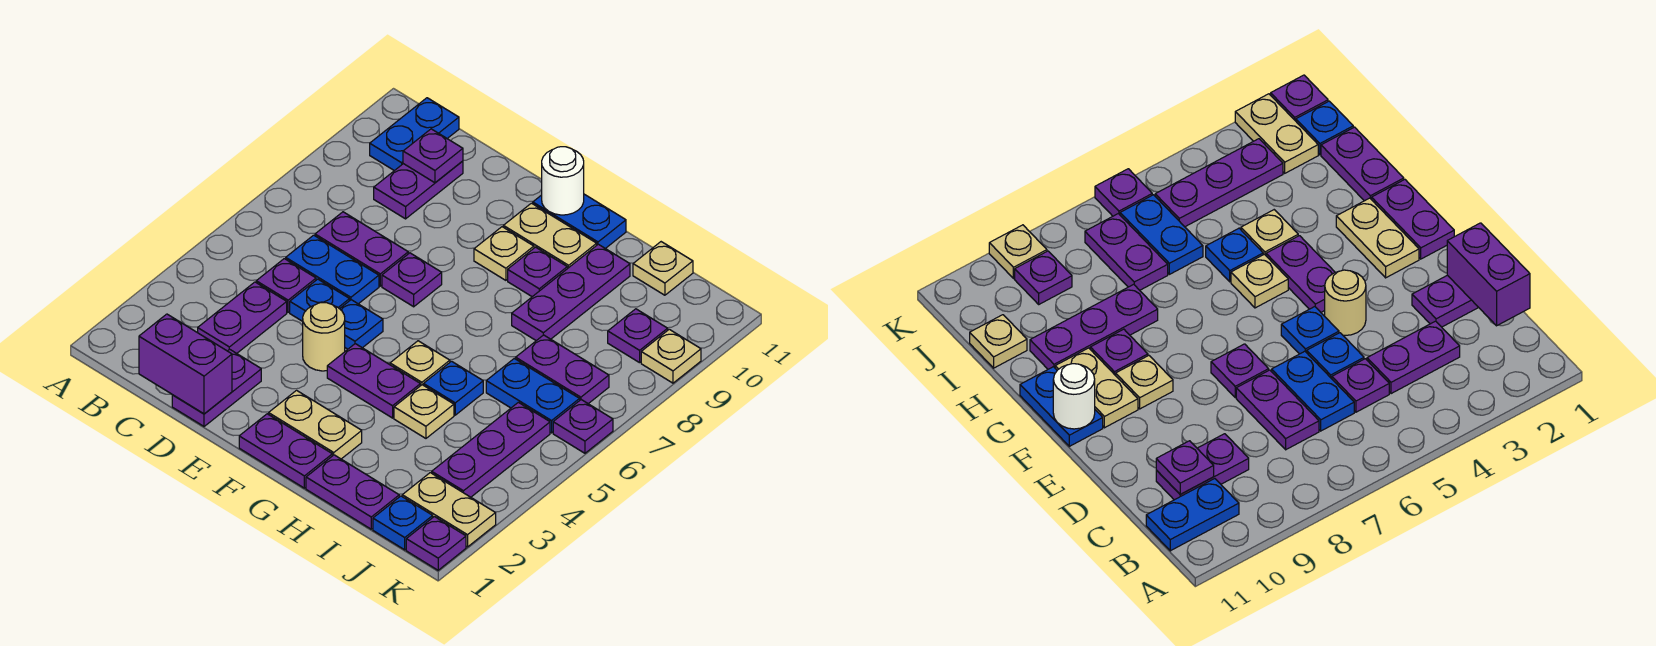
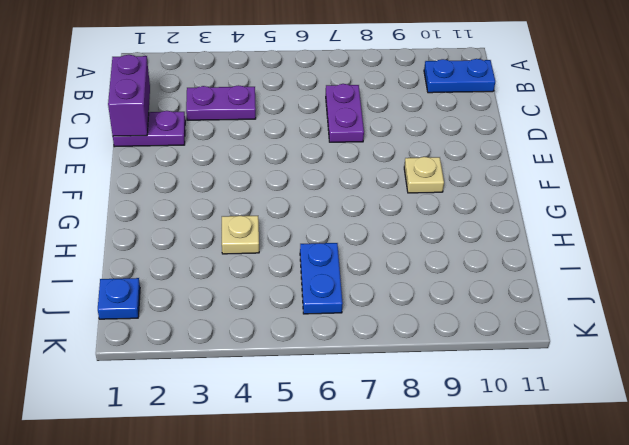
none -> purple 1x1 plate [256,259,316,312]
none -> blue 1x2 plate [286,235,379,304]
none -> purple 1x2 plate [374,161,463,219]
none -> blue 1x1 plate [290,279,350,321]

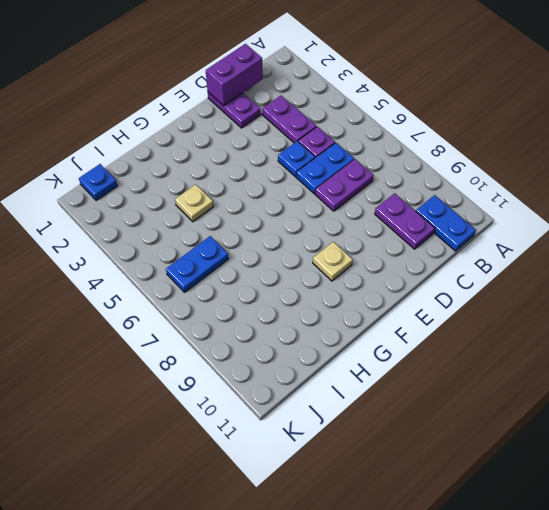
none -> tan 1x1 round brick [303,303,345,371]
none -> blue 1x1 plate [340,300,383,349]
none -> purple 1x1 plate [382,253,442,307]
none -> purple 1x2 plate [239,414,332,488]

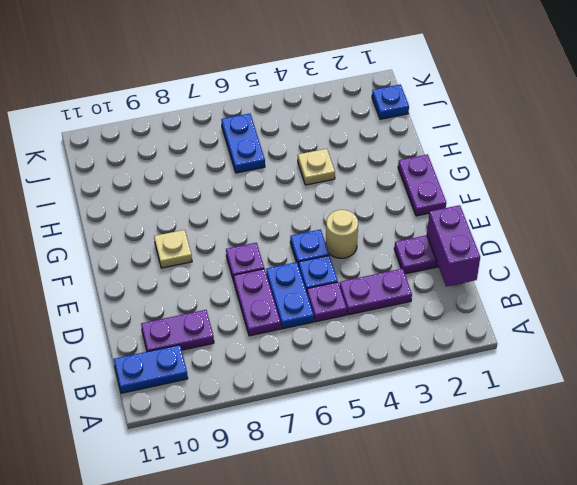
none -> tan 1x2 plate [269,390,362,459]
none -> purple 1x2 plate [327,344,420,418]
none -> tan 1x2 plate [503,203,597,269]
none -> blue 1x2 plate [533,194,626,249]

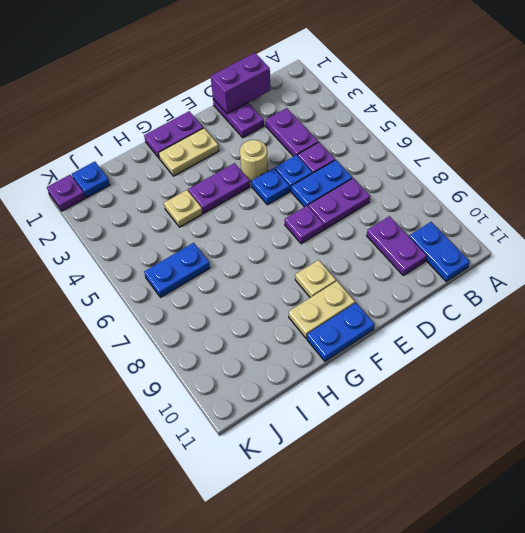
none -> tan 1x1 plate [390,341,450,386]
none -> purple 1x1 plate [508,247,567,297]
none -> purple 1x2 plate [306,455,399,529]
none -> blue 1x1 plate [424,361,483,415]

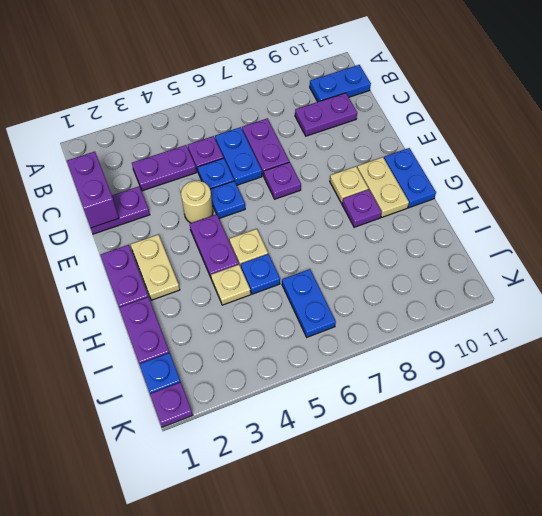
none -> purple 1x3 plate [512,244,630,341]
none -> purple 1x2 plate [516,335,609,404]
none -> tan 1x1 plate [633,242,693,295]
none -> tan 1x2 plate [402,473,496,547]

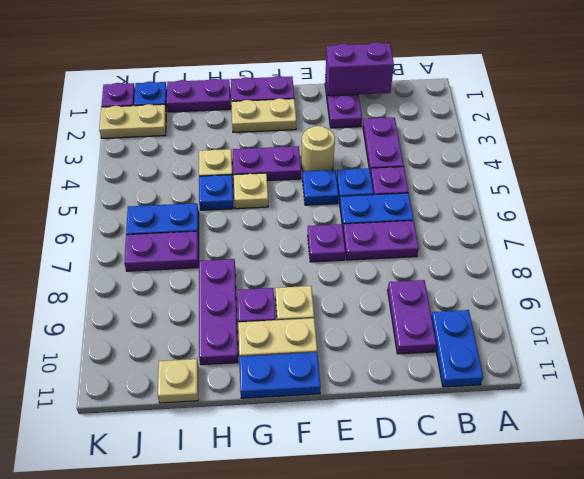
none -> purple 1x3 plate [432,402,550,497]
none -> purple 1x1 plate [608,309,668,363]
none -> purple 1x1 plate [553,400,613,453]
none -> tan 1x1 plate [641,329,701,383]

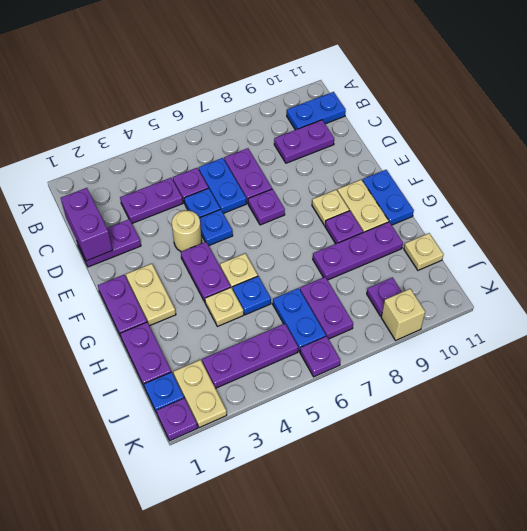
tan 1x1 brick [381,289,425,340] -> tan 1x1 plate [641,329,701,383]
none -> purple 1x1 plate [403,129,463,183]
none -> white 1x1 round brick [542,147,584,215]

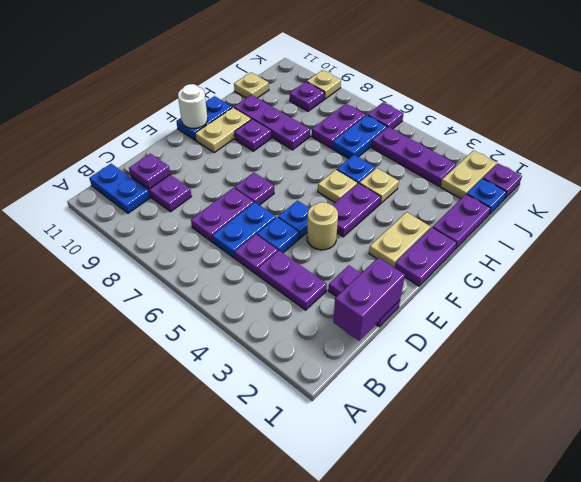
none -> tan 1x1 plate [474,227,534,280]

